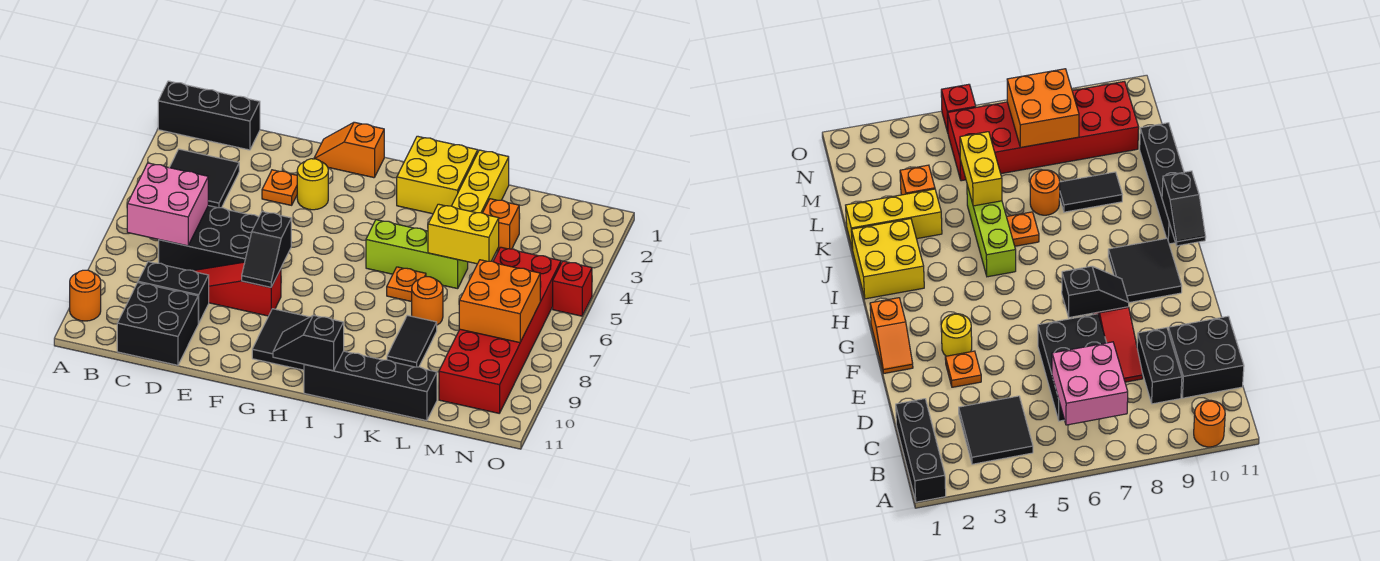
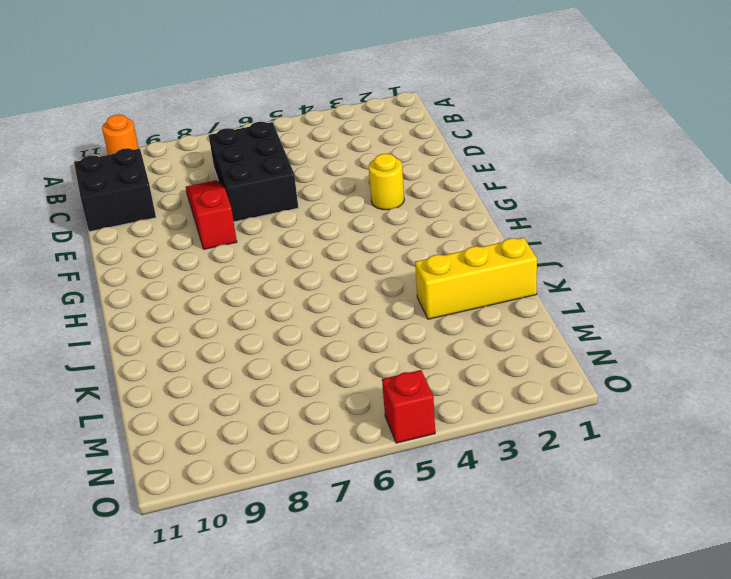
none -> black 1x3 brick [158,81,260,150]
none -> black 2x2 tile [169,149,239,208]
none -> black 1x2 brick [138,262,209,323]

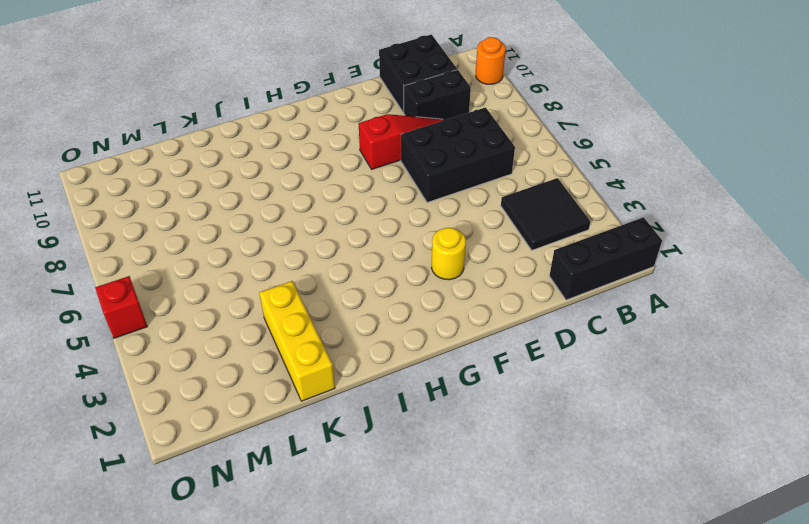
none -> orange 1x1 plate [262,170,297,205]
none -> orange 1x2 slope [314,122,384,178]
none -> black 2x2 tile [252,309,309,370]

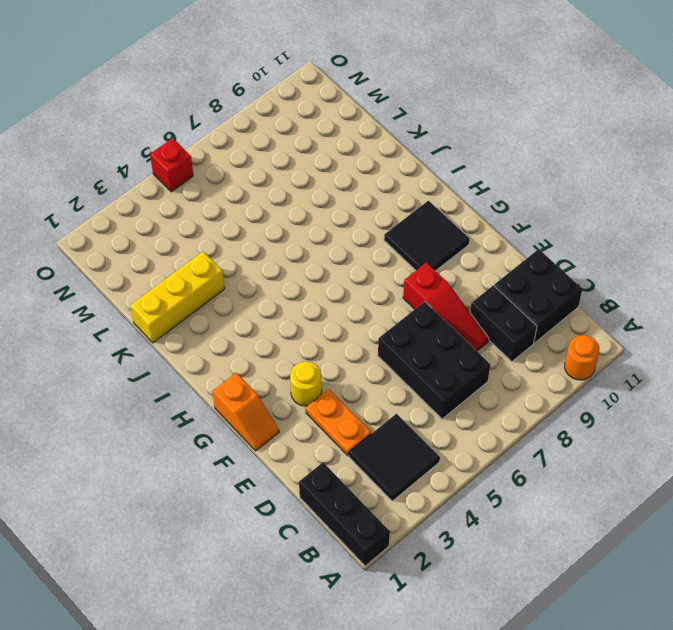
orange 1x2 plate [306,389,371,456] -> orange 1x1 plate [262,170,297,205]
none -> yellow 2x2 brick [397,136,478,214]
none -> lime 1x3 brick [366,220,468,289]
none -> black 1x4 brick [304,351,437,421]

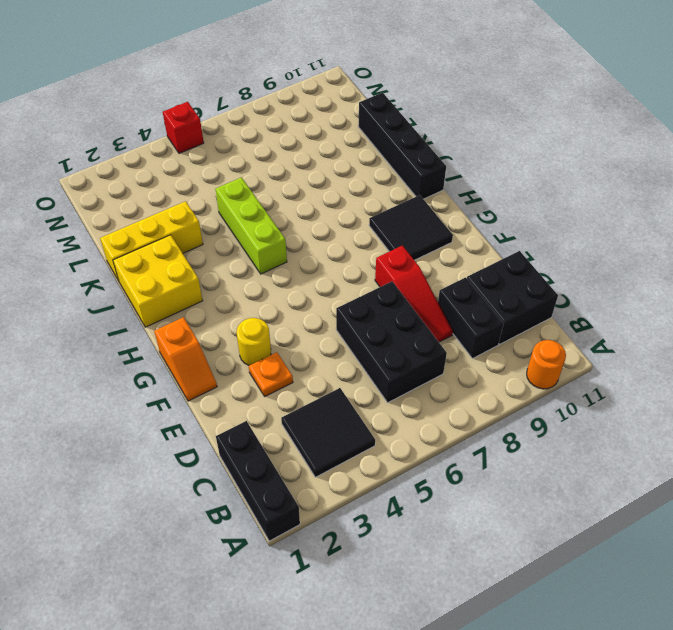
none -> orange 1x1 plate [387,267,426,302]
none -> orange 1x1 round brick [412,277,443,325]
none -> black 1x2 tile [387,315,437,367]

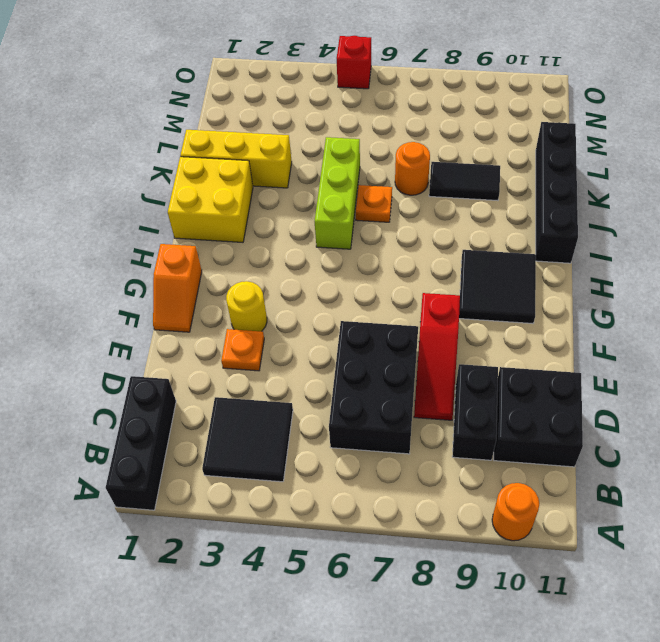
none -> orange 1x1 brick [483,199,519,251]
none -> red 2x6 brick [439,247,561,413]
none -> pink 2x2 brick [127,163,208,246]

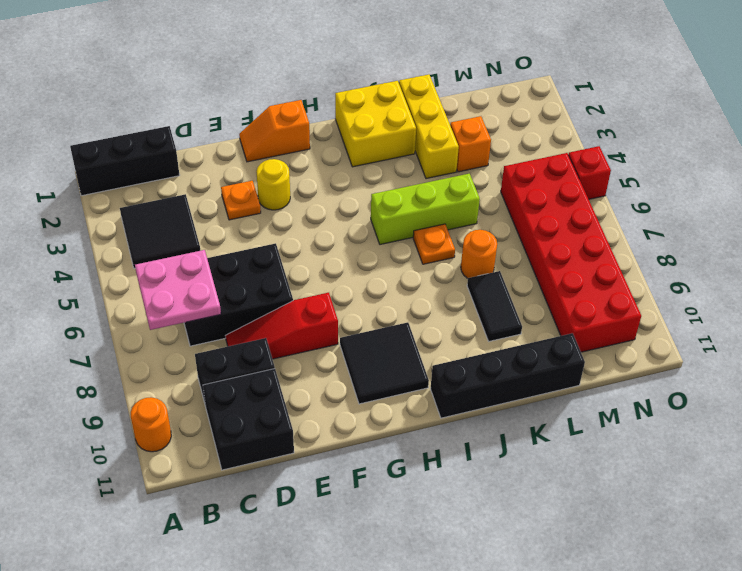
pink 2x2 plate [135,250,221,330] -> pink 2x2 brick [127,163,208,246]
none -> black 1x2 slope [242,212,291,287]
none -> black 1x2 slope [273,315,344,371]
none -> yellow 1x2 brick [428,204,499,264]

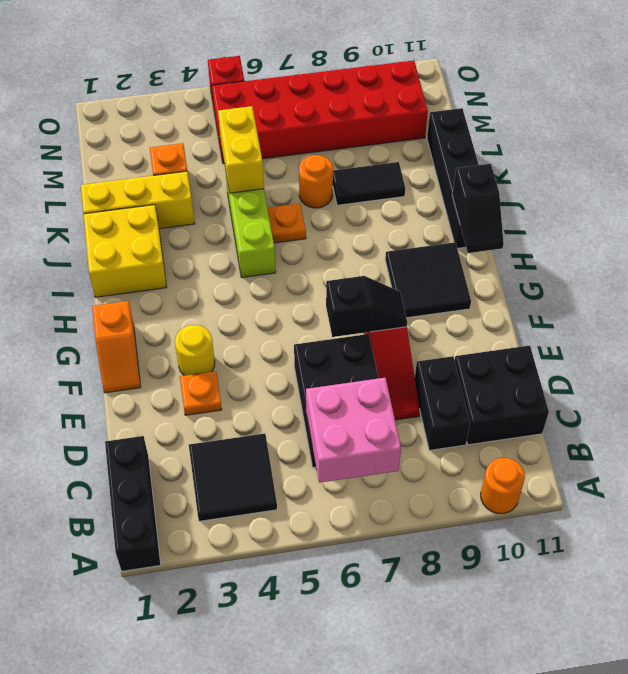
none -> orange 2x2 brick [459,260,540,343]

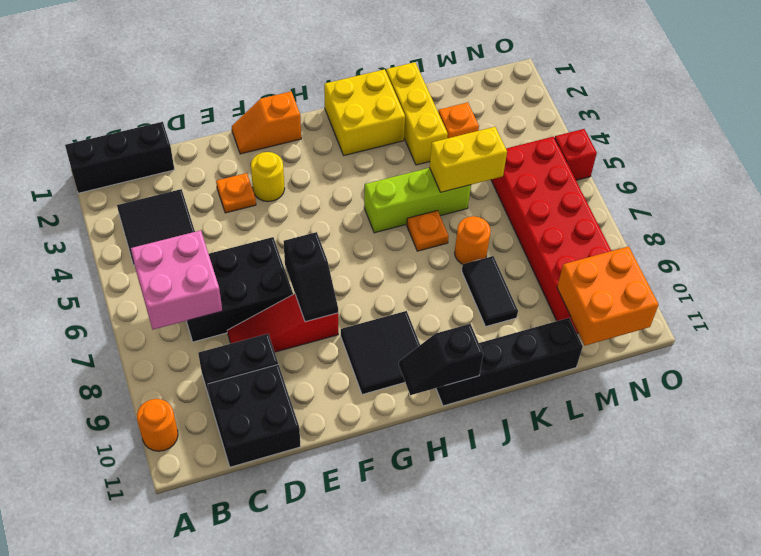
orange 2x2 brick [557,246,659,345] -> orange 2x2 brick moved to [459,260,540,343]

